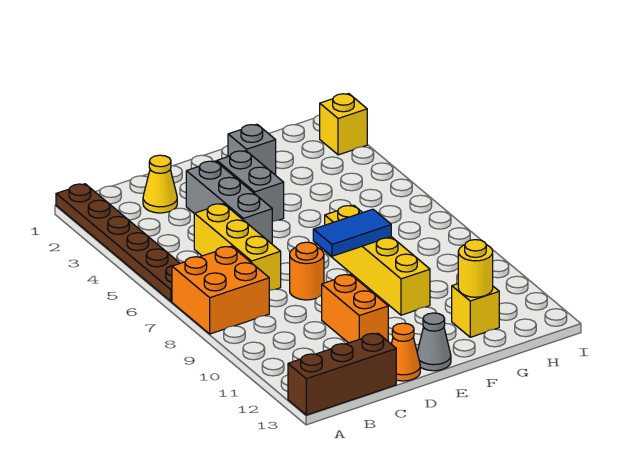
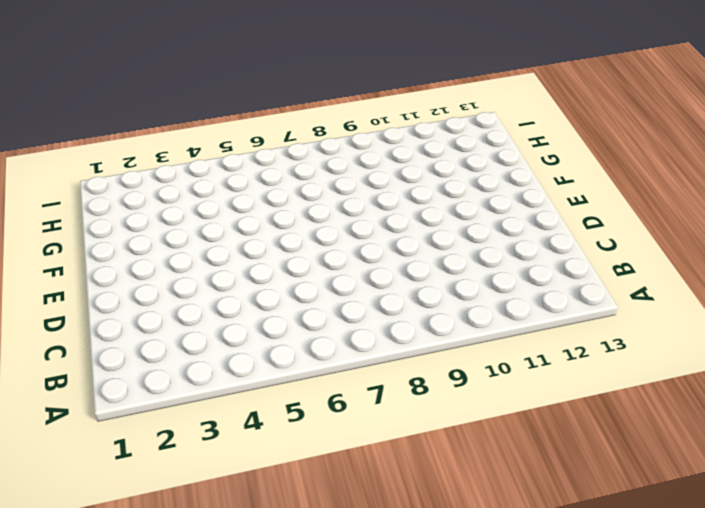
none -> brown 1x6 plate [56,184,180,302]
none -> orange 2x2 brick [172,246,269,334]
none -> brown 1x3 brick [288,333,396,415]

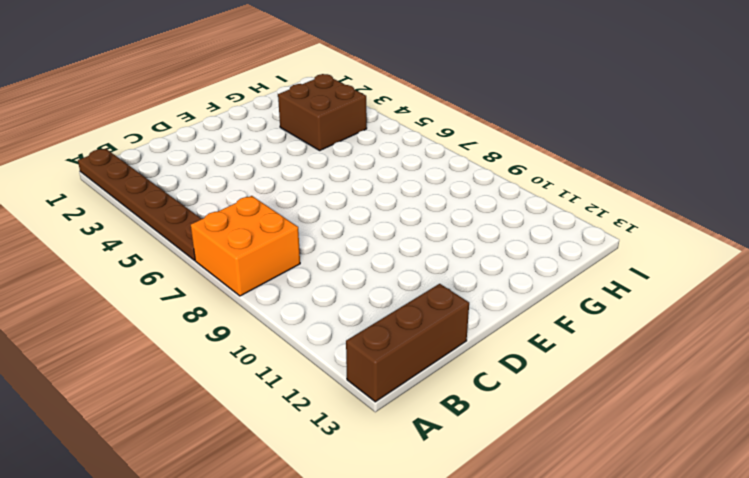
brown 2x2 brick [278,74,367,150] -> none
none -> yellow 1x1 cone [143,155,177,213]
none -> yellow 1x3 brick [194,204,281,291]
none -> grey 1x3 brick [186,161,272,244]

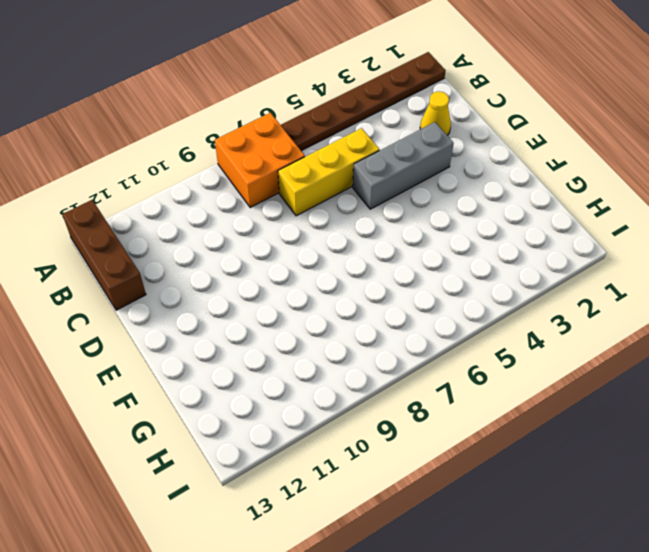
none -> orange 1x1 round brick [290,242,324,300]
none -> orange 1x2 brick [322,274,388,343]
none -> orange 1x1 cone [391,323,420,381]

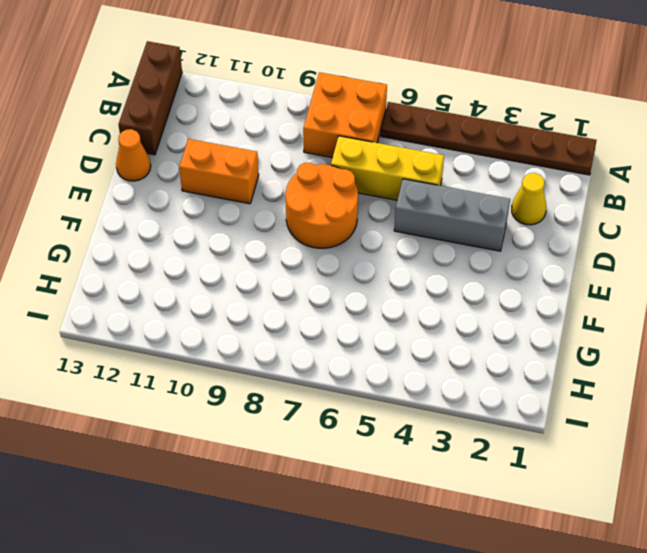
orange 2x2 round brick [286,163,358,248] -> orange 1x1 round brick [290,242,324,300]
none -> grey 1x2 brick [217,151,284,222]
none -> grey 1x1 cone [417,313,451,371]
none -> grey 1x1 brick [228,124,276,175]

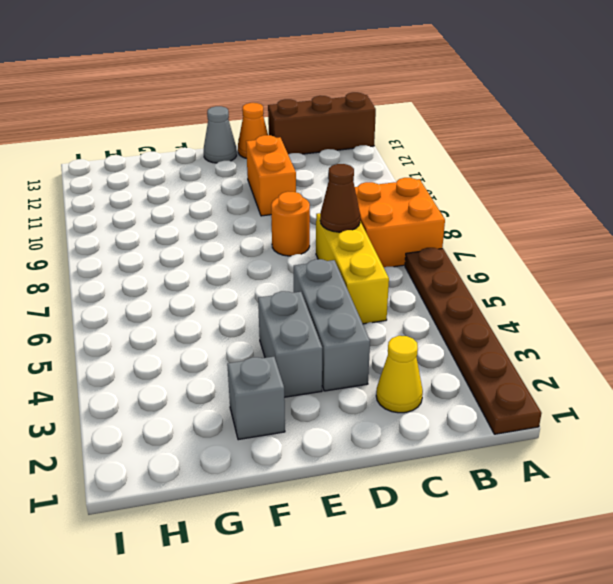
brown 1x1 cone [320,164,360,232] -> none
none -> yellow 1x4 brick [325,205,430,315]
none -> yellow 1x1 brick [452,284,499,337]
none -> yellow 1x1 brick [320,94,367,155]

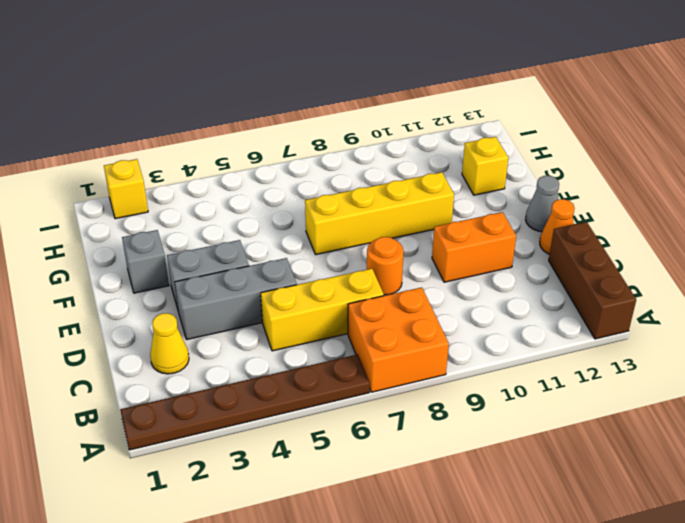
none -> blue 1x2 tile [313,209,391,256]
none -> yellow 1x1 round brick [458,240,493,297]

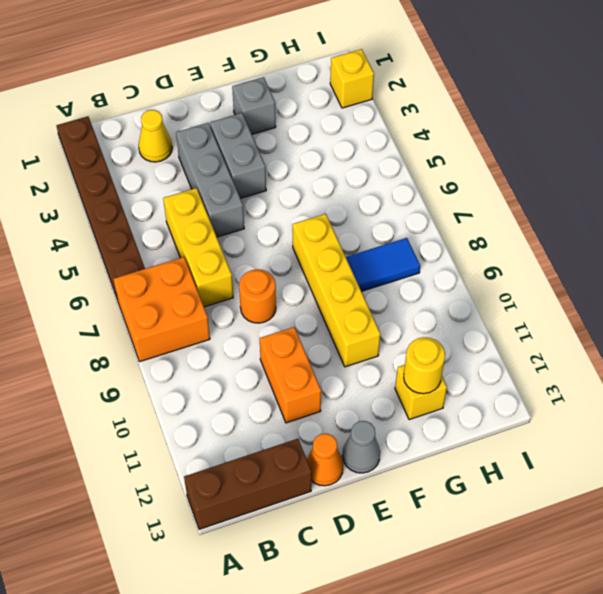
blue 1x2 tile [346,238,420,291] -> blue 1x2 tile moved to [313,209,391,256]

